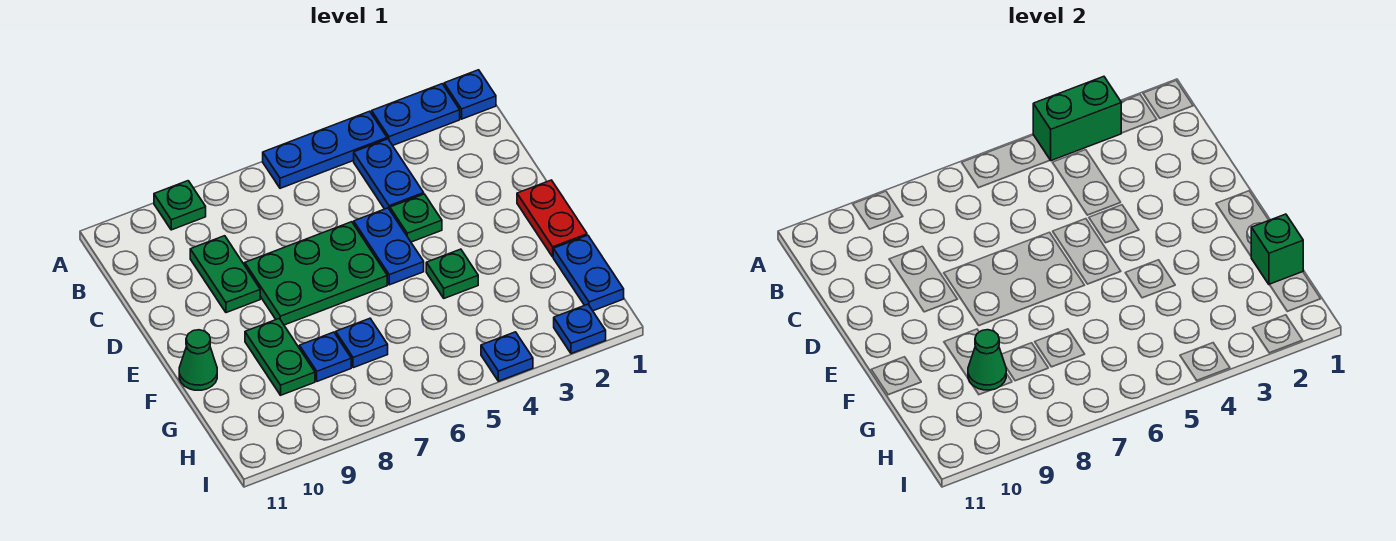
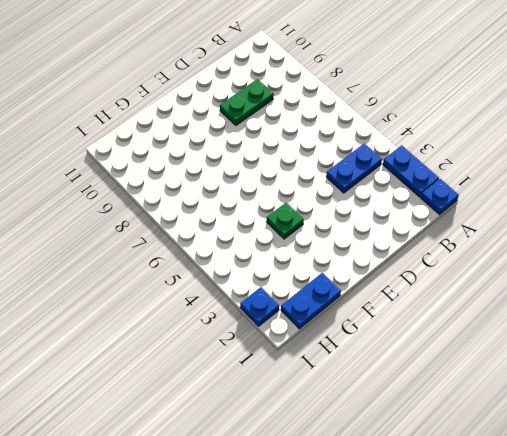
none -> blue 1x3 plate [263,111,387,188]
none -> green 1x1 plate [154,181,206,230]
none -> green 1x1 plate [390,194,442,242]

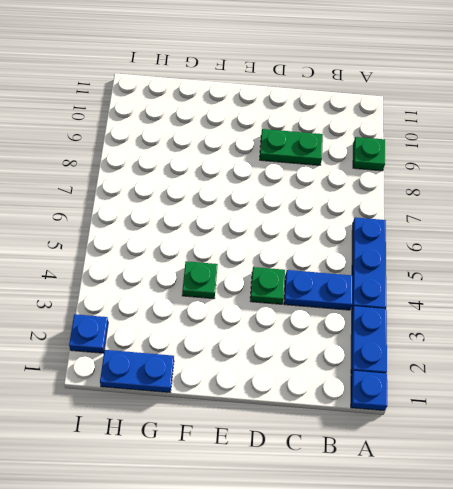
none -> blue 1x2 plate [354,208,424,285]
none -> green 2x3 plate [245,222,387,325]
none -> red 1x2 plate [517,180,587,257]

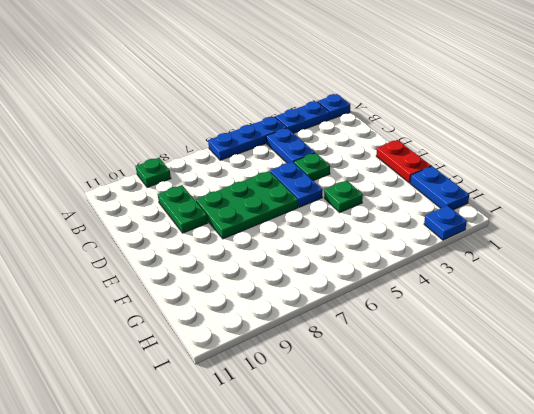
none -> green 1x2 plate [245,318,315,395]
none -> green 1x1 cone [179,330,217,390]
none -> blue 1x1 plate [336,318,388,368]

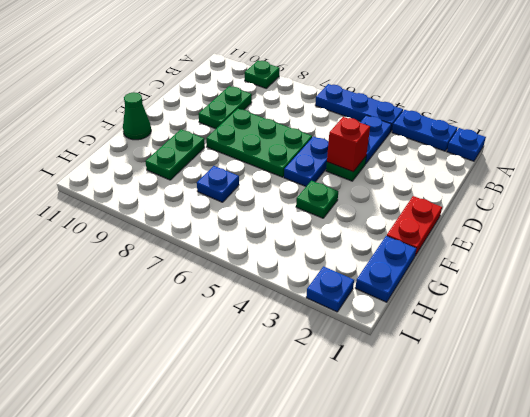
red 1x1 brick [327,117,370,172] -> none
none -> blue 1x1 plate [299,332,351,381]
none -> blue 1x1 plate [481,332,533,381]
none -> green 1x2 brick [1033,76,1121,161]

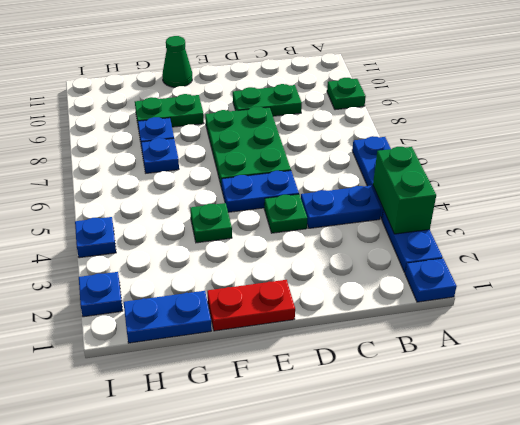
none -> green 1x1 brick [1251,214,1303,284]
none -> green 1x1 cone [968,330,1006,390]

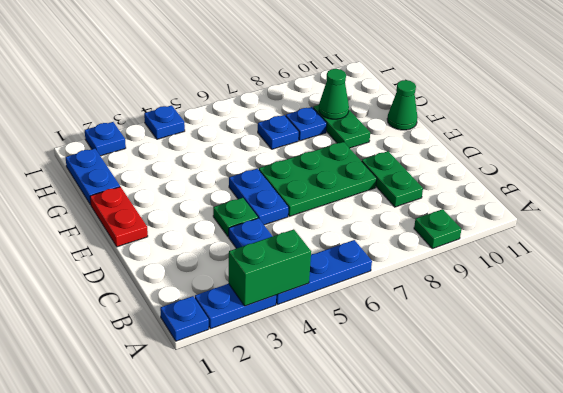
none -> green 1x1 plate [426,249,478,298]
none -> green 1x1 brick [1251,214,1303,284]

